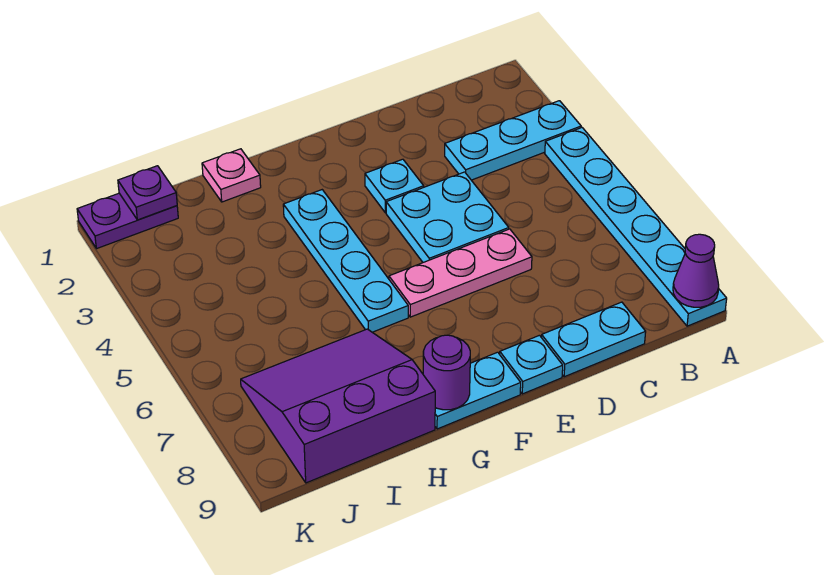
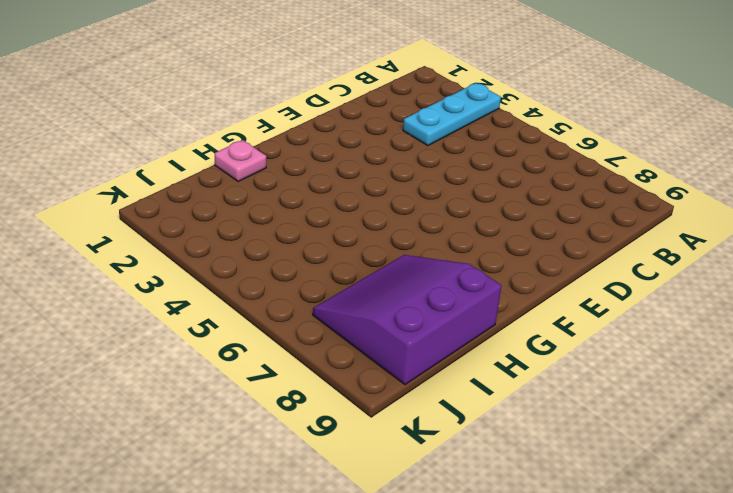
none -> cyan 1x6 plate [545,128,727,326]
none -> cyan 1x2 plate [541,302,646,377]
none -> cyan 2x2 plate [386,172,509,262]

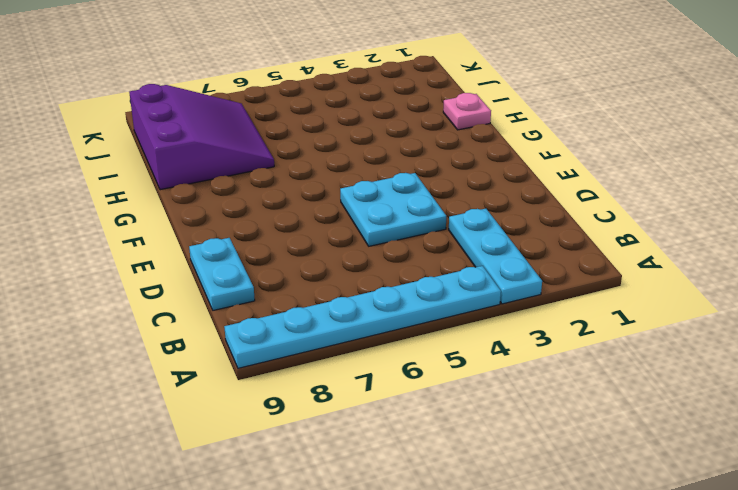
none -> pink 1x3 plate [389,229,532,317]
none -> cyan 1x1 plate [365,159,424,213]
none -> cyan 1x1 plate [500,335,563,394]

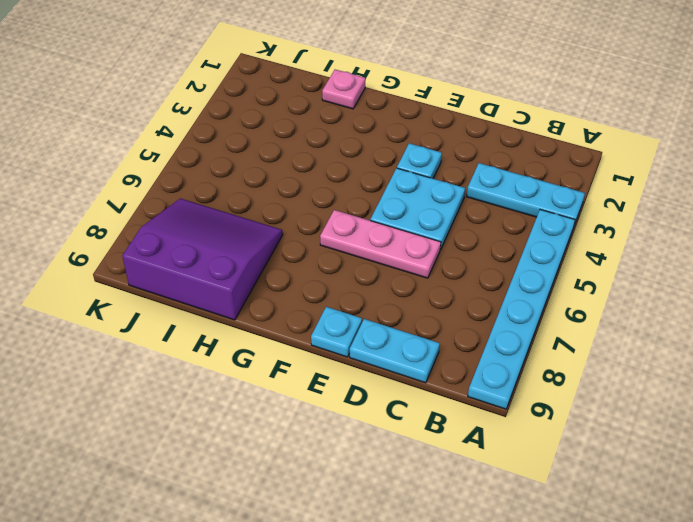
none -> cyan 1x2 plate [435,352,521,429]
none -> cyan 1x4 plate [283,190,408,332]
none -> purple 1x2 plate [77,193,178,249]

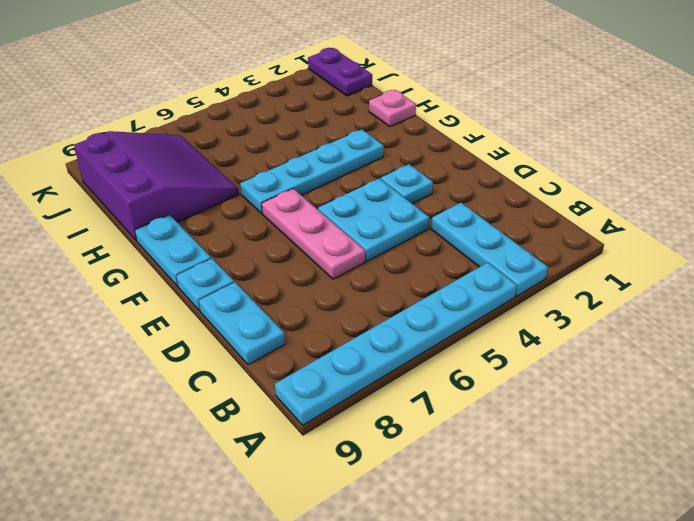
none -> purple 1x1 cone [673,234,719,307]
none -> purple 1x1 round brick [423,335,470,410]
none -> purple 1x1 plate [118,166,177,220]

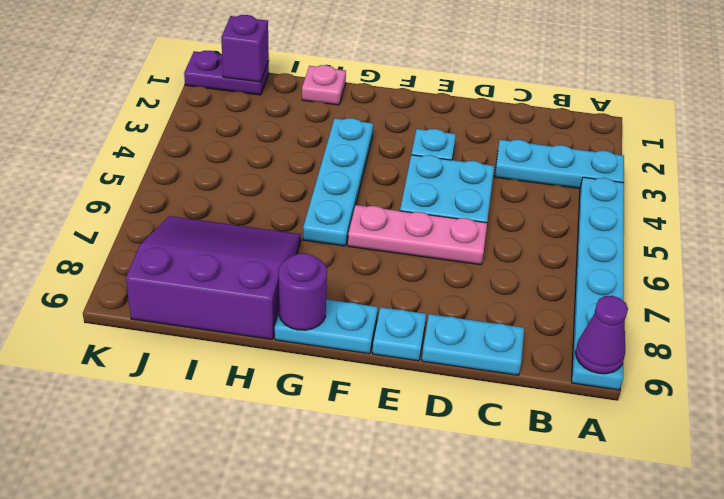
purple 1x1 brick [221,15,269,82] -> purple 1x1 plate [118,166,177,220]

